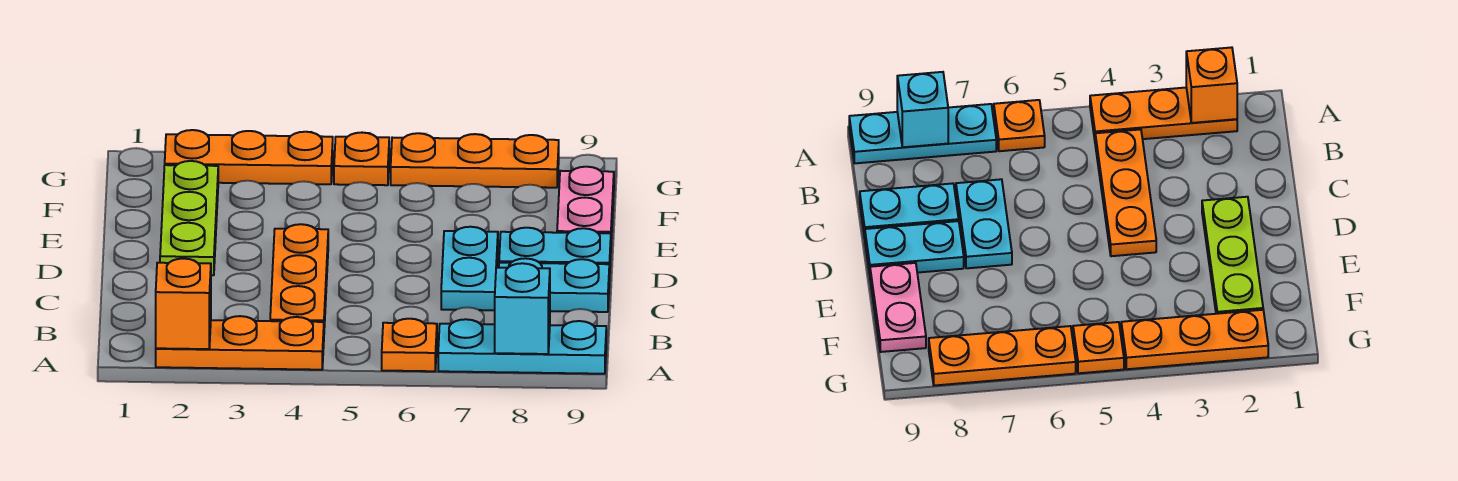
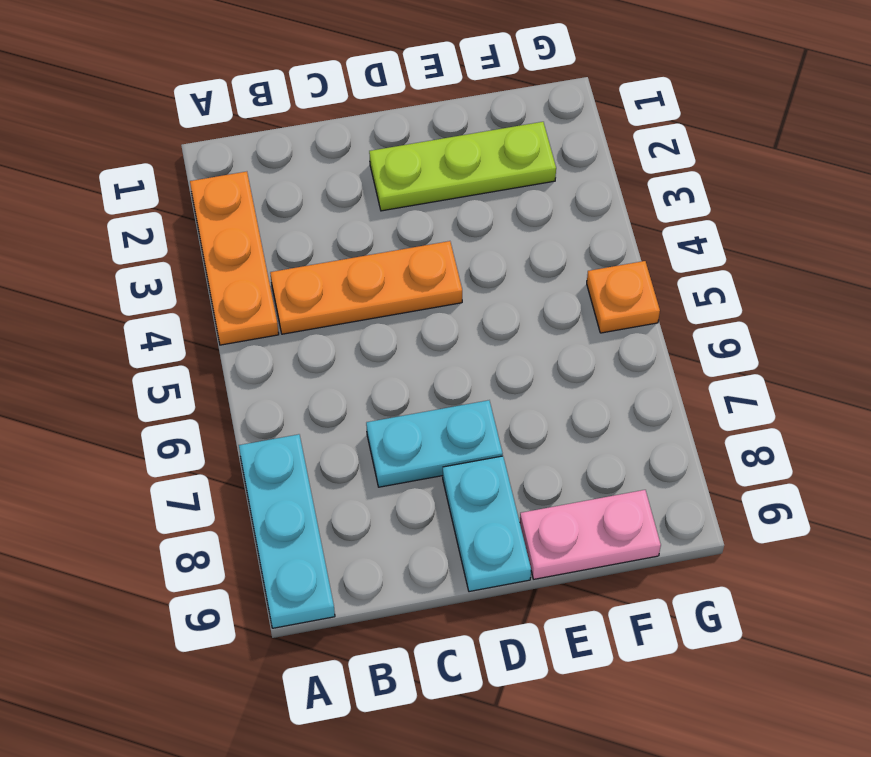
none -> orange 1x1 plate [382,319,437,371]
none -> cyan 1x2 plate [499,258,609,312]
none -> orange 1x3 plate [165,130,333,184]

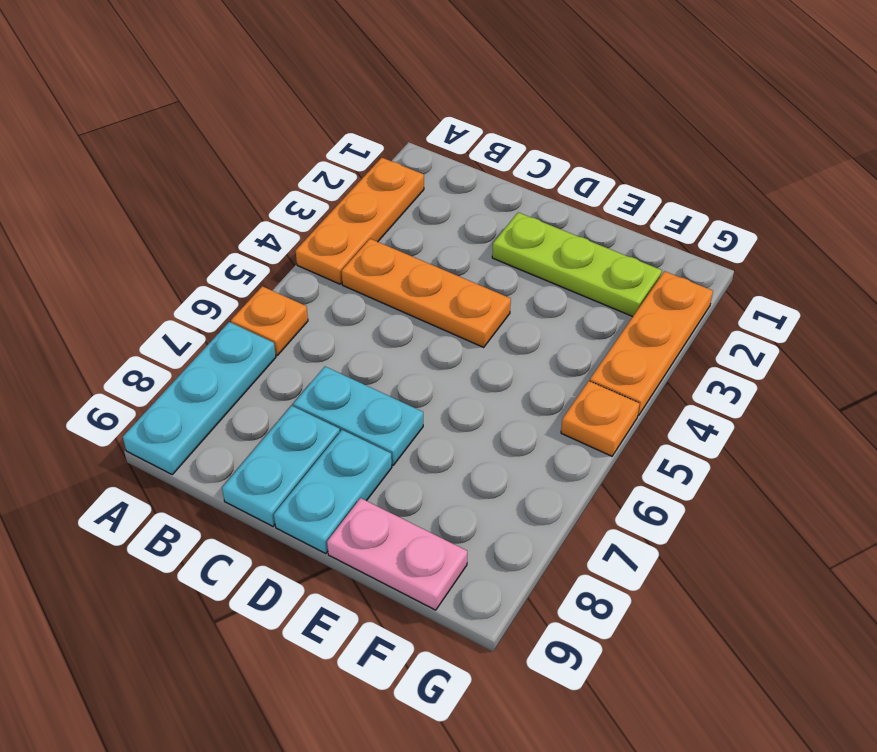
none -> orange 1x3 plate [391,133,559,188]
none -> orange 1x1 brick [156,259,211,349]
none -> cyan 1x1 brick [495,263,550,354]

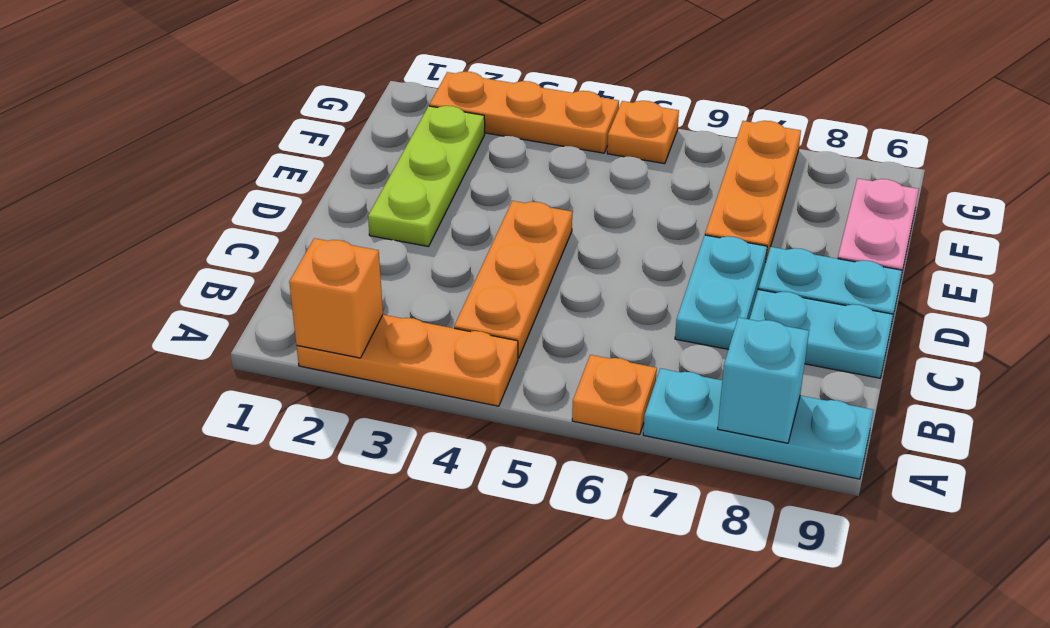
orange 1x3 plate [705,121,801,264] -> orange 1x3 plate turned to [391,133,559,188]

